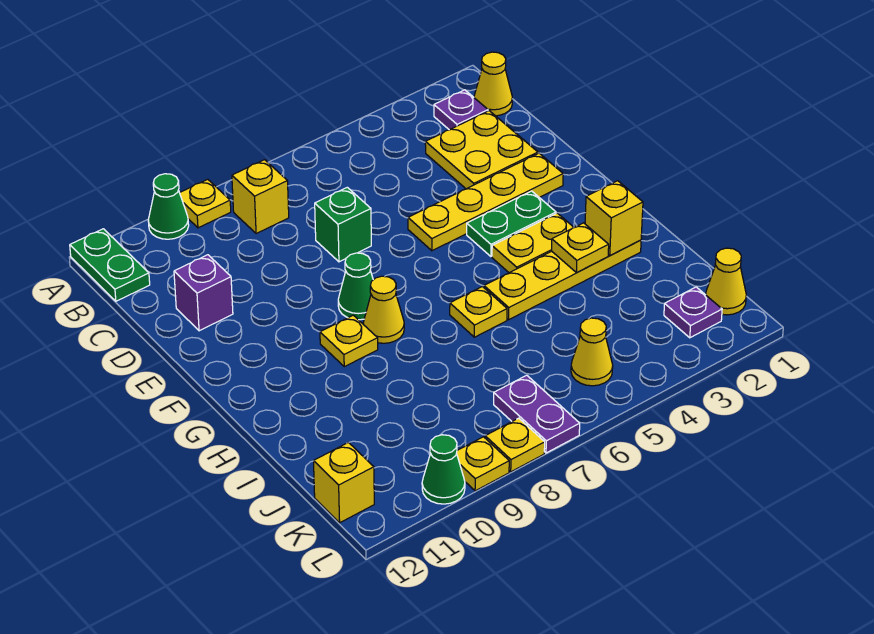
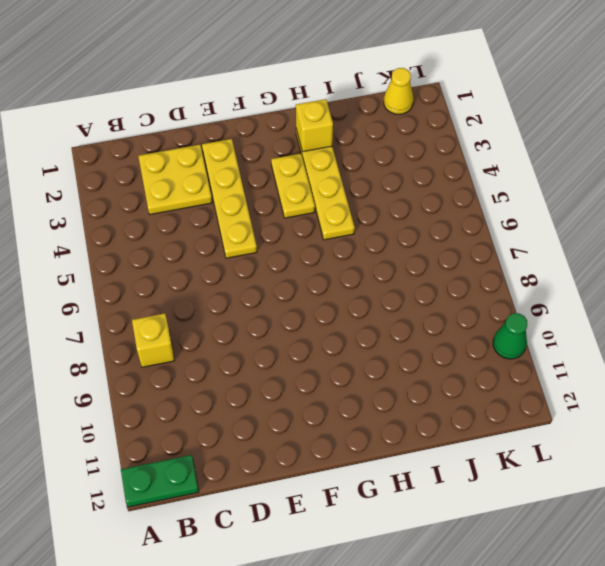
none -> yellow 1x1 plate [180,179,231,228]
none -> green 1x1 cone [148,174,189,239]
none -> yellow 1x1 cone [474,52,512,116]

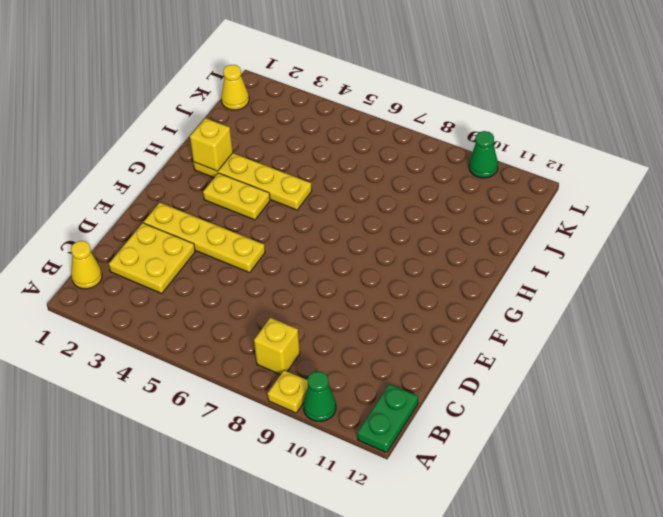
none -> purple 1x1 plate [434,90,488,130]
none -> green 1x1 brick [315,187,371,262]
none -> purple 1x1 brick [174,255,233,331]

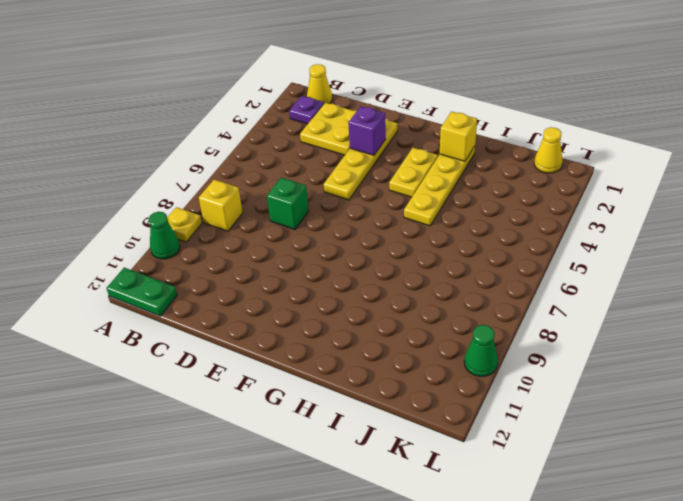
purple 1x1 brick [349,106,386,155] -> purple 1x1 brick moved to [174,255,233,331]
none -> green 1x2 plate [467,191,556,256]
none -> green 1x1 cone [338,253,373,320]
none -> yellow 1x1 cone [363,276,404,343]

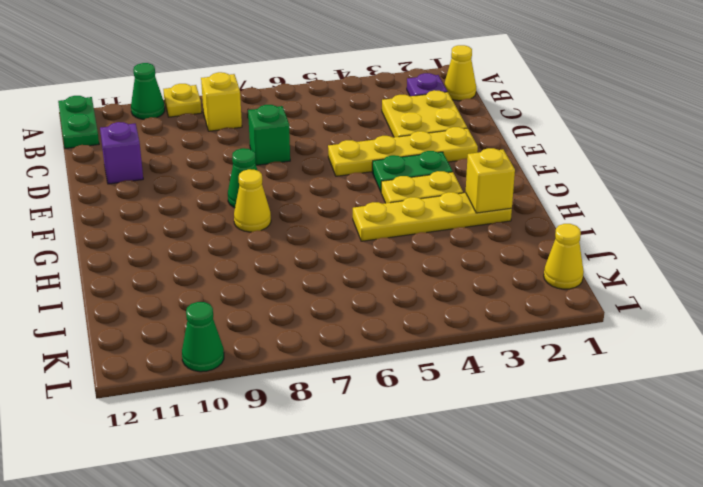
none -> yellow 1x1 plate [320,315,378,367]
none -> yellow 1x1 plate [450,287,507,337]
none -> purple 1x1 plate [664,287,722,338]

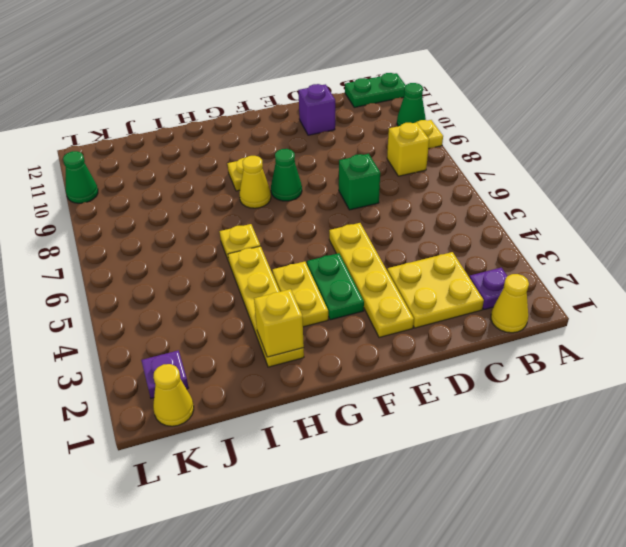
none -> yellow 1x1 cone [571,318,613,386]
none -> purple 1x2 plate [494,375,580,453]
none -> yellow 1x1 brick [314,442,374,523]

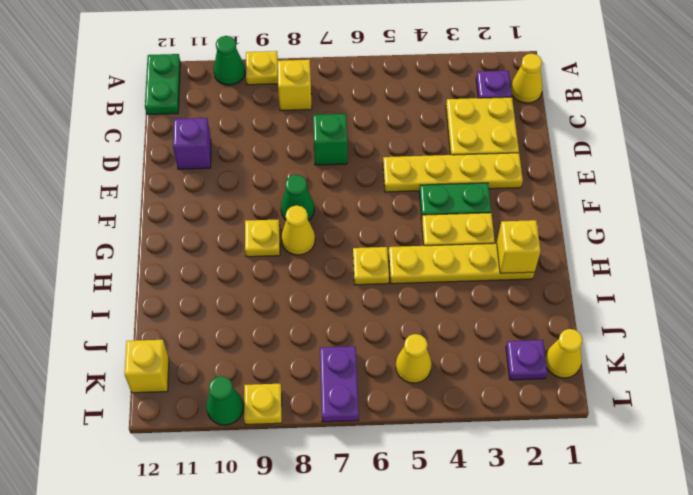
none -> yellow 1x1 plate [485,418,545,472]
none -> yellow 1x1 plate [552,223,609,273]

